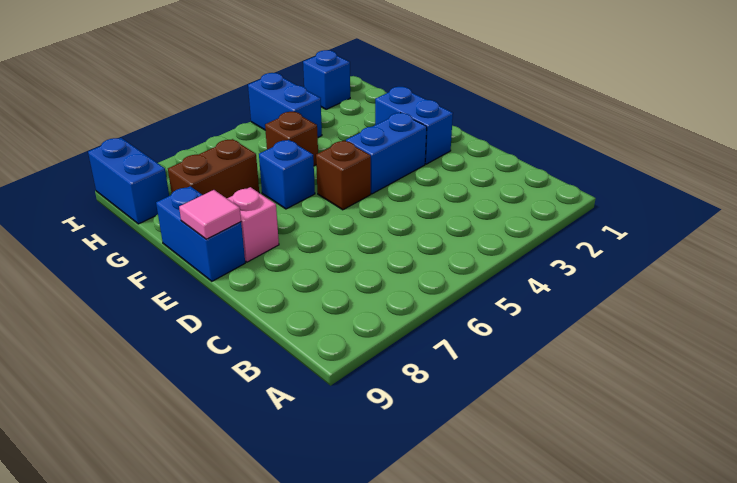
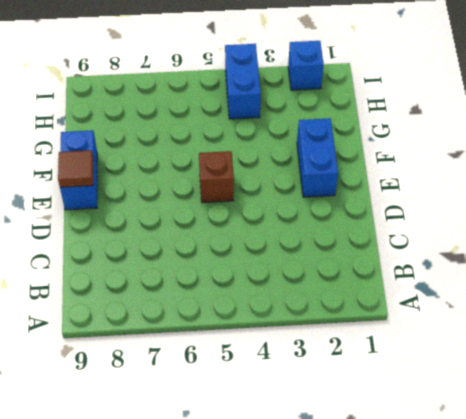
brown 1x1 tile [58,150,93,187] -> pink 1x1 tile [179,190,241,239]
none -> blue 1x2 brick [346,113,427,194]
none -> pink 1x1 brick [227,187,279,262]
none -> blue 1x1 brick [259,140,315,209]

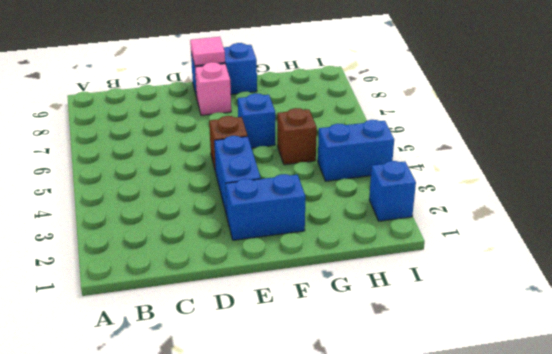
none -> brown 1x2 brick [168,139,259,198]
none -> blue 1x2 brick [88,138,169,224]

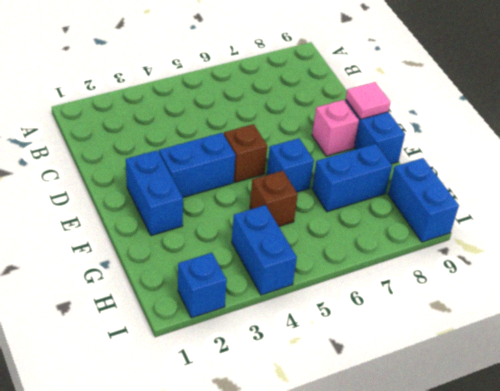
blue 1x2 brick [312,144,392,212] -> brown 1x2 brick [168,139,259,198]

